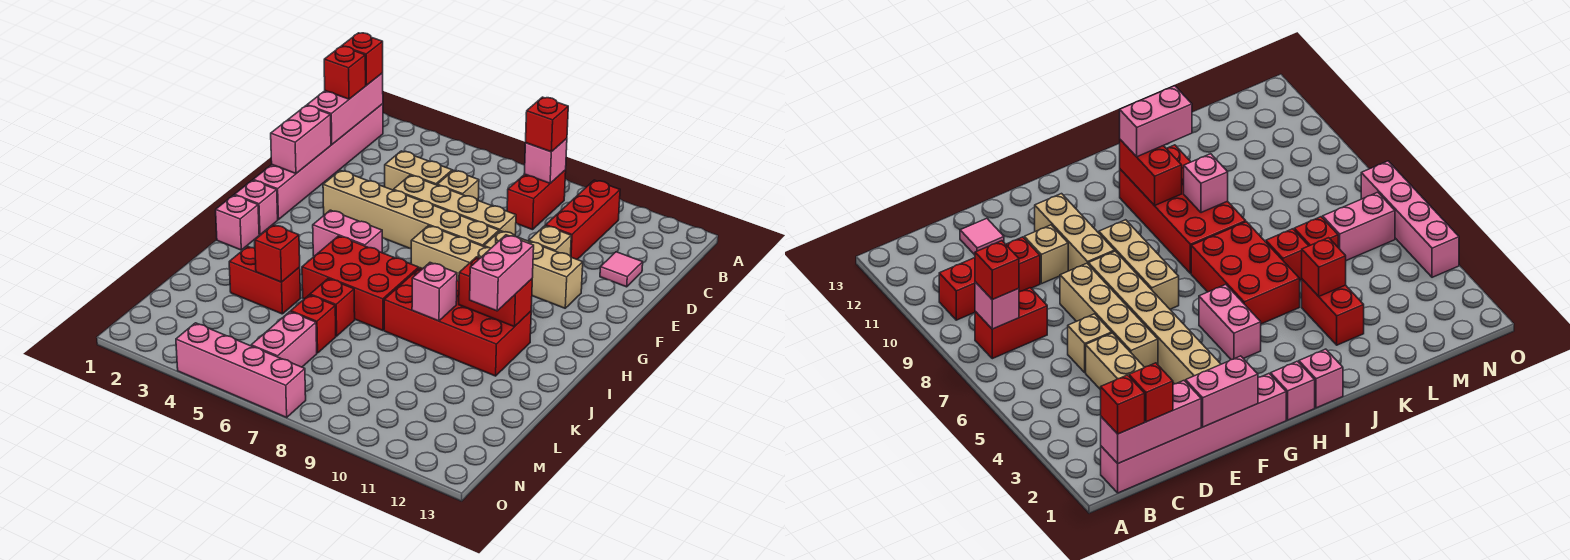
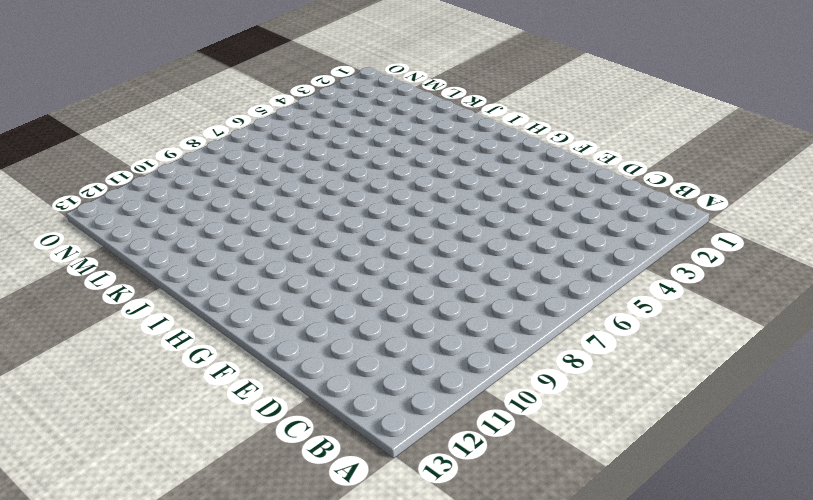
none -> pink 1x6 brick [253,104,383,220]
none -> red 1x2 brick [507,170,566,230]
none -> red 1x3 brick [546,180,620,259]
none -> tan 1x2 brick [385,151,452,190]

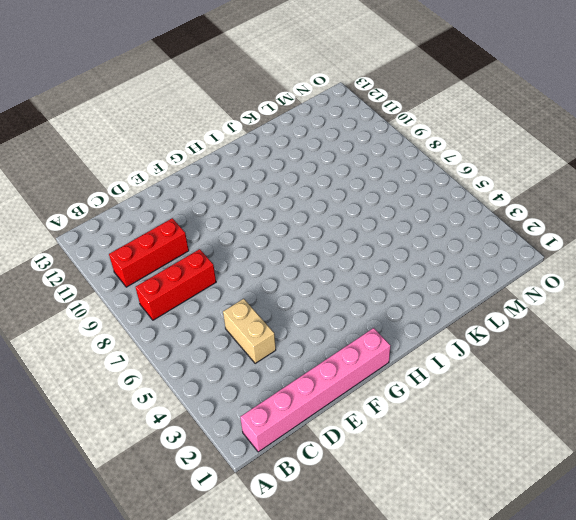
red 1x3 brick [135,249,216,320] -> red 1x2 brick [507,170,566,230]
none -> tan 1x1 brick [437,170,479,200]
none -> pink 1x1 tile [600,252,643,287]
none -> tan 1x4 brick [393,175,516,236]
none -> tan 1x1 brick [529,226,571,256]

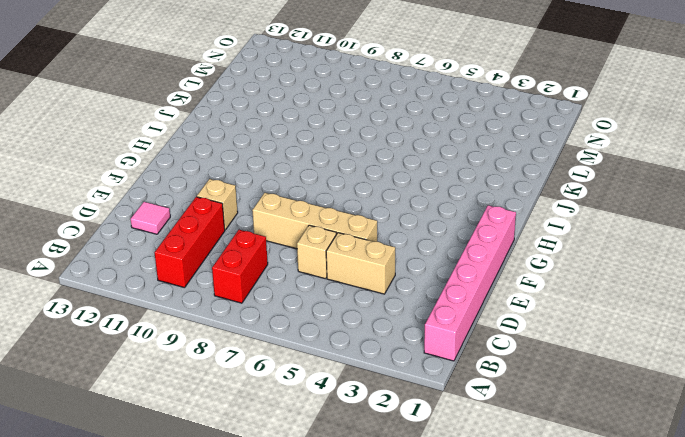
none -> tan 1x6 brick [323,170,499,249]
none -> tan 1x3 brick [484,231,583,308]
none -> tan 1x3 brick [411,226,491,281]
none -> pink 1x1 brick [235,180,278,235]

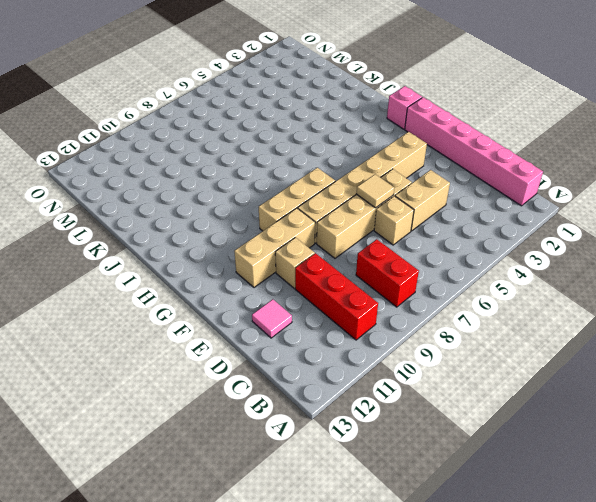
tan 1x1 tile [357,174,394,208] -> none
none -> pink 1x2 brick [313,210,382,256]
none -> pink 1x1 brick [216,195,259,250]
none -> red 2x3 brick [302,236,419,331]
none -> red 2x4 brick [384,268,531,376]

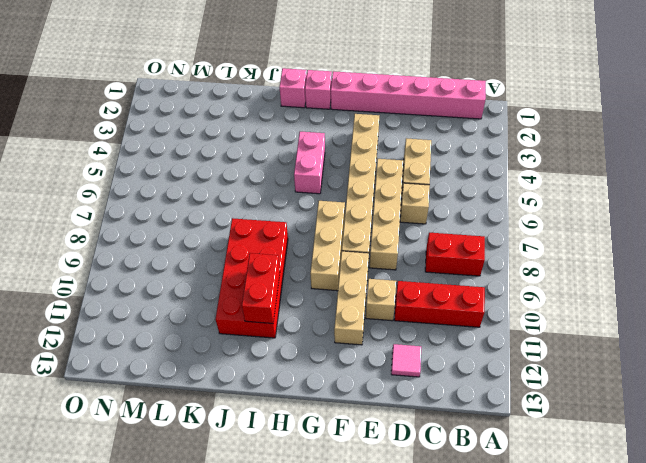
none -> red 2x3 brick [302,236,419,331]
none -> red 1x2 brick [229,246,301,314]
none -> red 1x1 brick [310,279,355,336]
none -> red 1x1 brick [291,295,336,353]

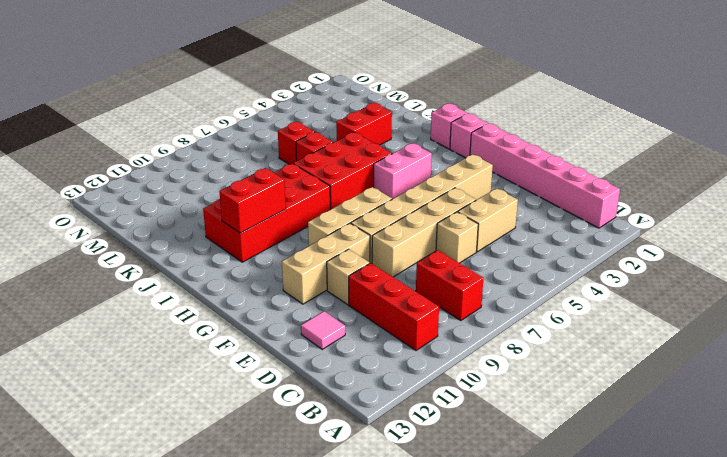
none -> pink 1x2 brick [251,312,317,367]
none -> pink 1x4 brick [176,323,306,417]
none -> pink 1x3 brick [307,73,383,144]
none -> pink 1x1 brick [524,138,567,183]

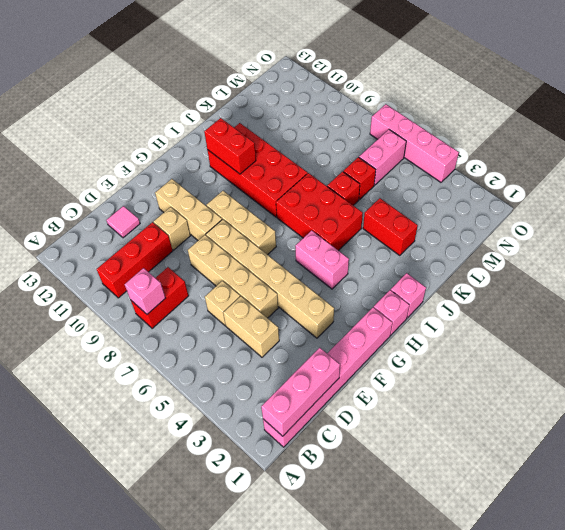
none -> pink 1x2 brick [271,106,331,174]
none -> pink 1x1 brick [412,263,457,321]
none -> red 1x1 brick [255,225,300,282]
none -> red 1x1 brick [342,33,383,85]

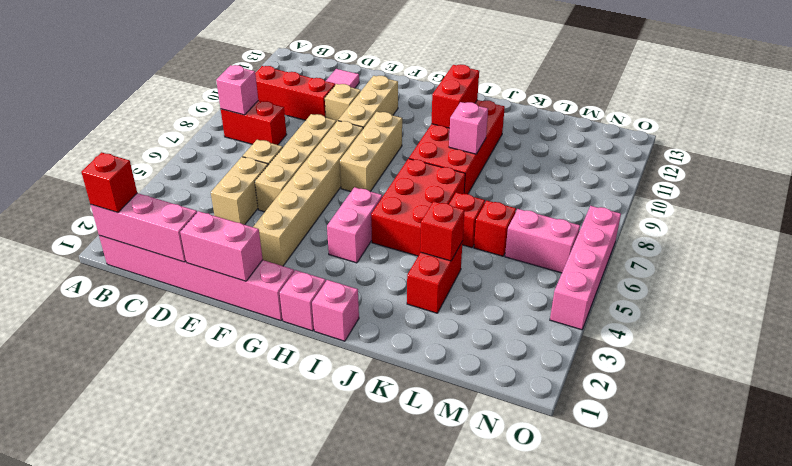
none -> red 1x1 brick [526,97,568,152]
none -> red 1x1 brick [324,46,366,99]
none -> pink 1x2 brick [470,235,534,311]

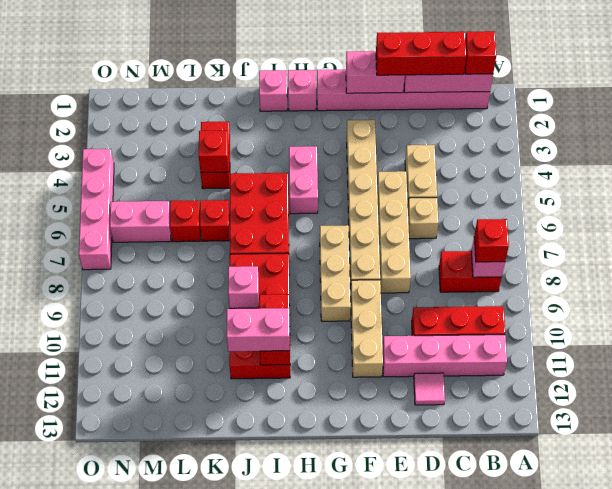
pink 1x4 brick [383,335,507,377] -> none
red 1x3 brick [376,32,466,75] -> red 1x1 brick [324,46,366,99]
none -> tan 1x1 brick [529,226,571,256]

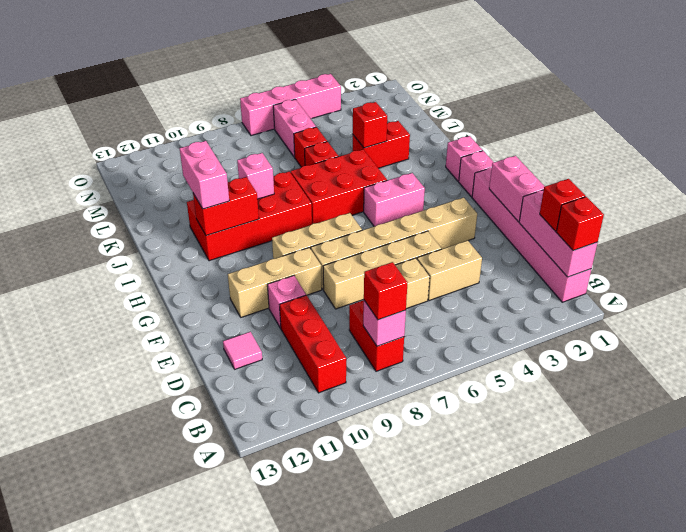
pink 1x1 brick [267,276,306,328] -> tan 1x1 brick [529,226,571,256]

